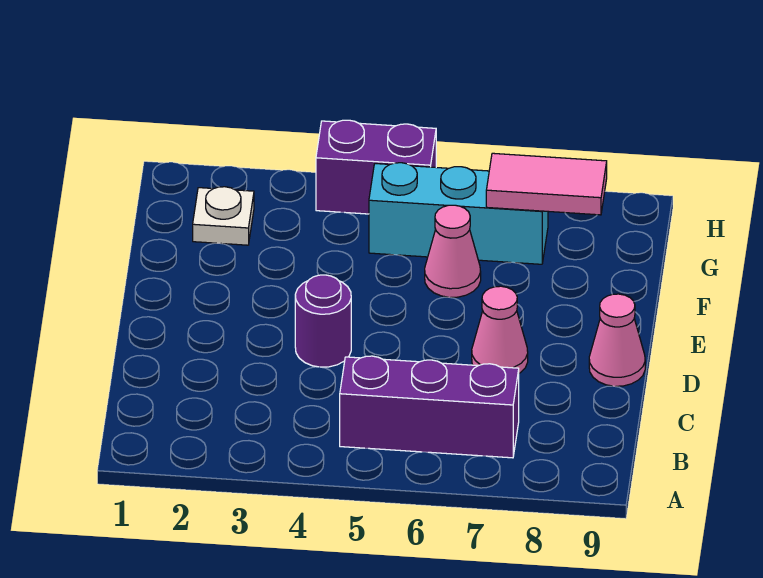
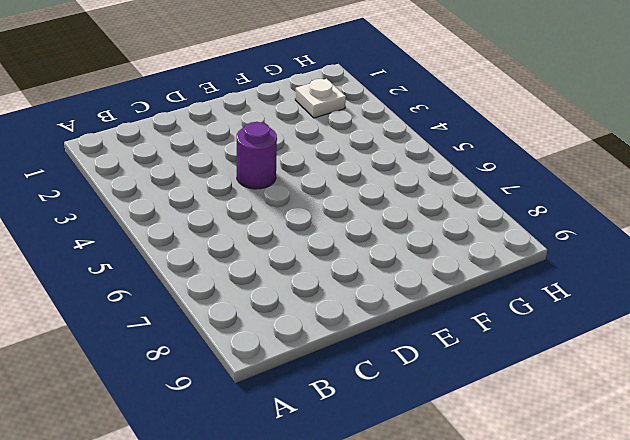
none -> purple 1x3 brick [340,356,519,458]
none -> pink 1x1 cone [472,286,528,373]

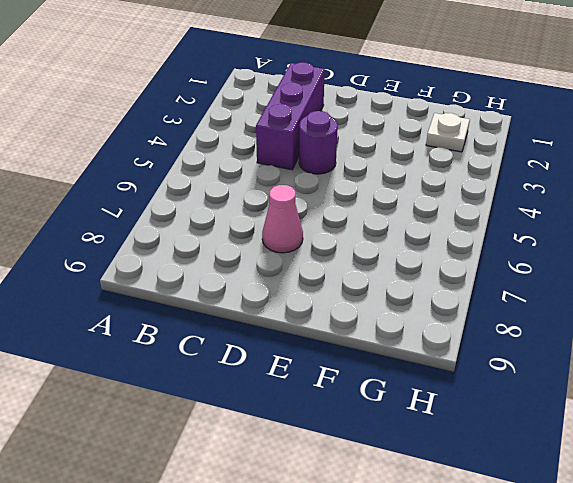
purple 1x3 brick [256,62,325,170] -> purple 1x3 brick moved to [340,356,519,458]
none -> pink 1x1 cone [589,294,645,386]
none -> pink 1x1 cone [425,205,481,297]

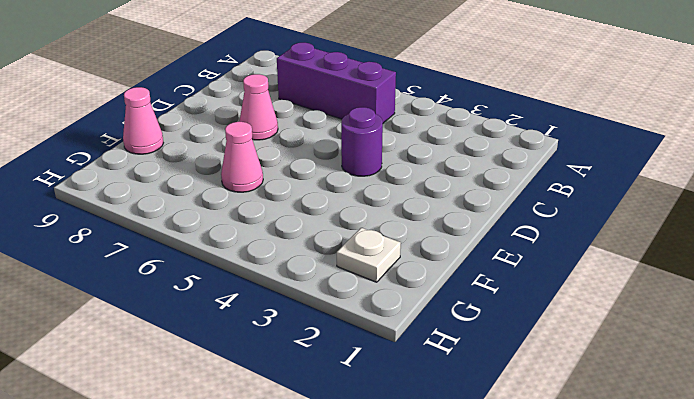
pink 1x1 cone [123,87,163,154] -> pink 1x1 cone moved to [589,294,645,386]
none -> cyan 1x3 brick [369,163,548,264]
none -> purple 1x2 brick [316,120,436,214]

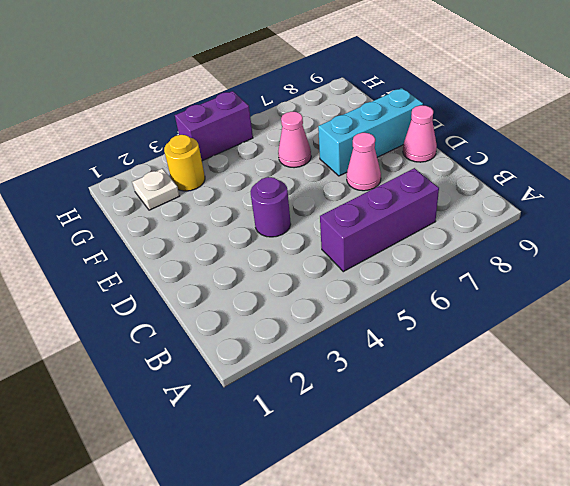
cyan 1x3 brick [318,88,423,176] -> cyan 1x3 brick moved to [369,163,548,264]
yellow 1x1 round brick [164,135,205,191] -> none
none -> pink 1x2 tile [486,153,607,215]

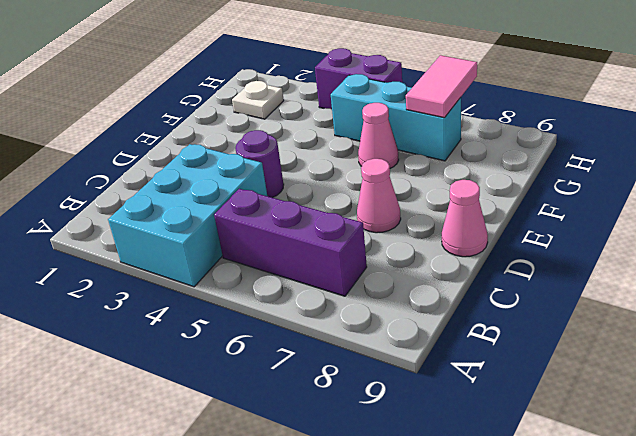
cyan 2x3 brick [108,144,267,287] -> none
pink 1x2 tile [406,55,477,118] -> pink 1x2 tile turned to [486,153,607,215]

